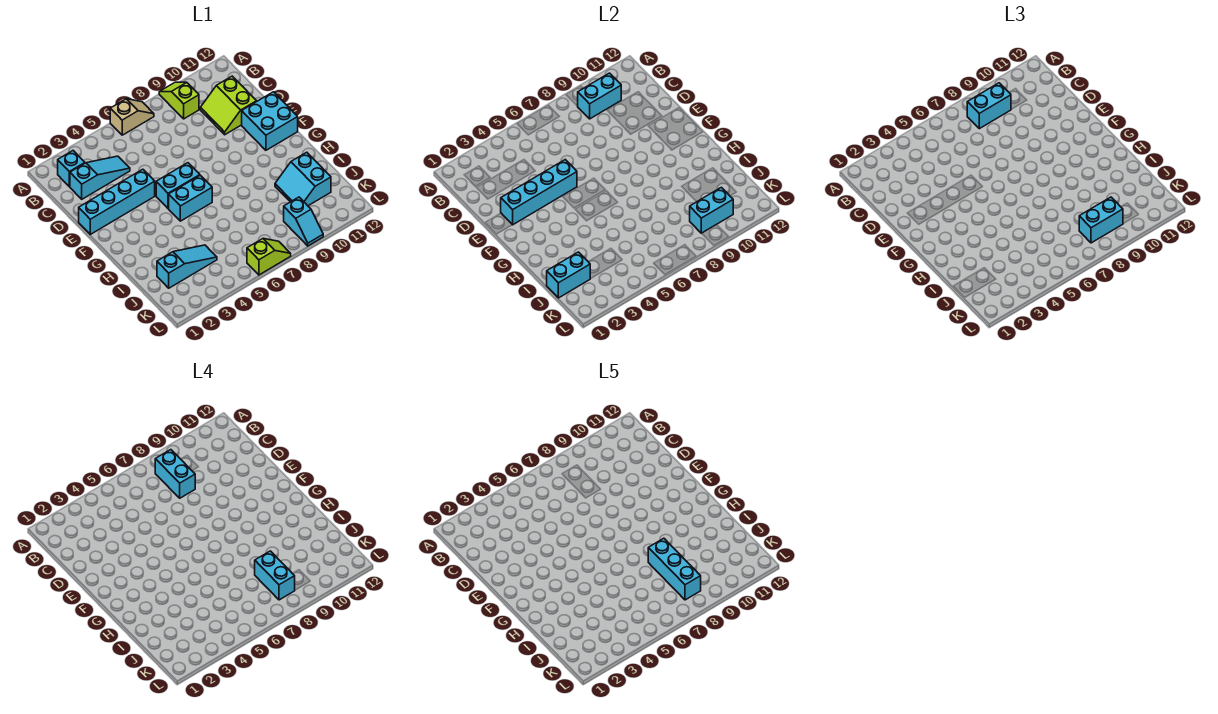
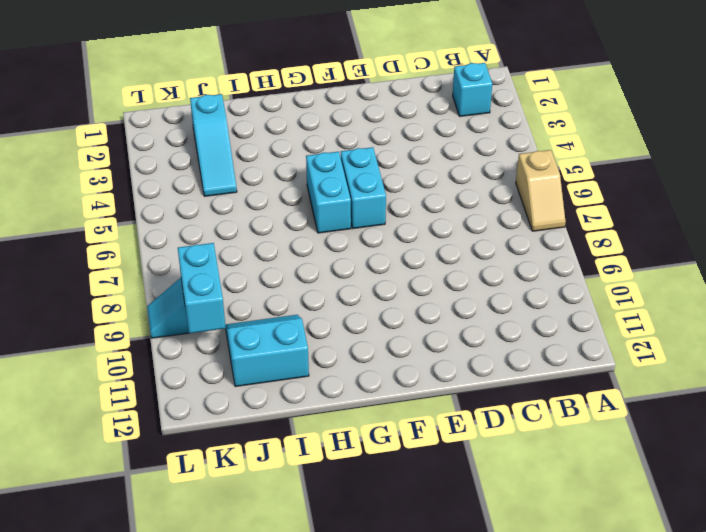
none -> lime 1x2 slope [159,82,199,119]
none -> cyan 1x3 slope [70,156,130,199]
none -> lime 2x2 slope [200,76,257,135]

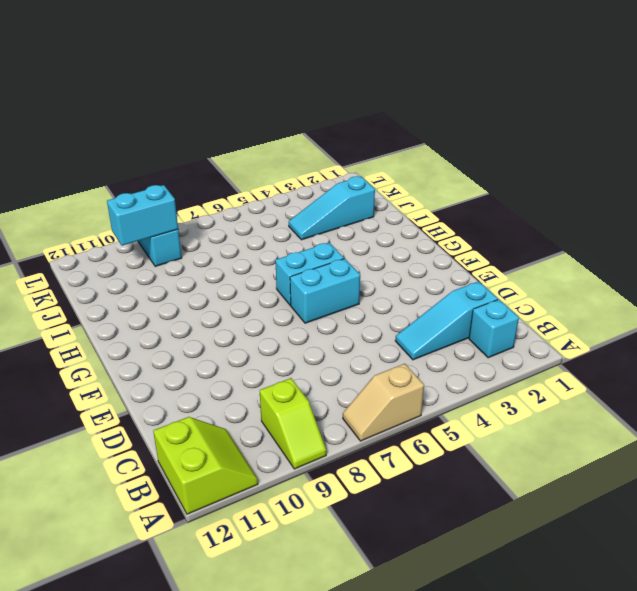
lime 2x2 slope [153,417,258,514] -> lime 2x2 slope moved to [200,76,257,135]
none -> cyan 1x4 brick [79,169,155,234]
none -> cyan 2x2 brick [242,92,298,150]
none -> cyan 2x2 slope [275,152,331,206]

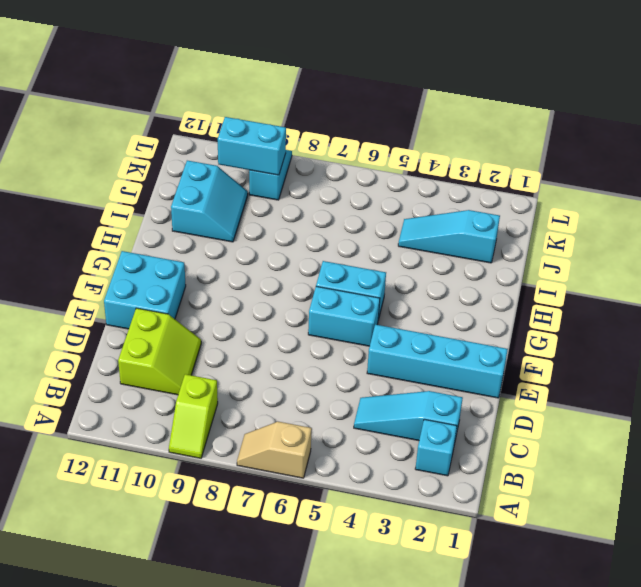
none -> lime 1x2 slope [247,238,291,275]
none -> cyan 1x2 brick [578,73,621,119]
none -> cyan 1x4 brick [501,160,577,225]

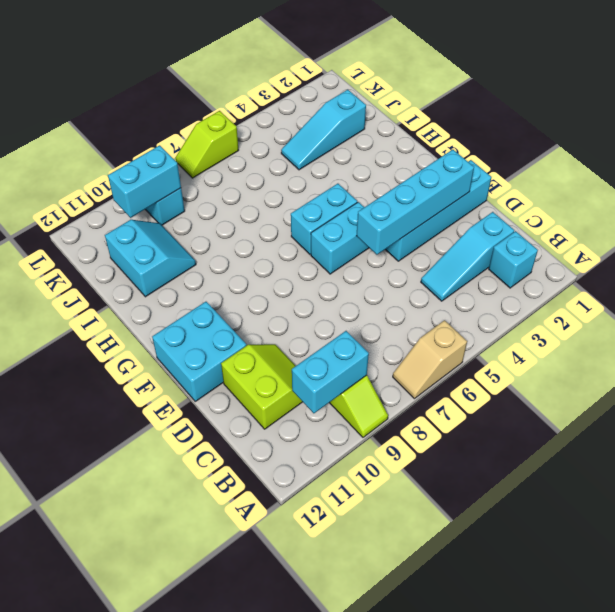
none -> cyan 1x2 brick [547,252,590,298]
none -> cyan 1x2 brick [967,83,1011,129]
none -> cyan 1x2 brick [1079,197,1123,243]

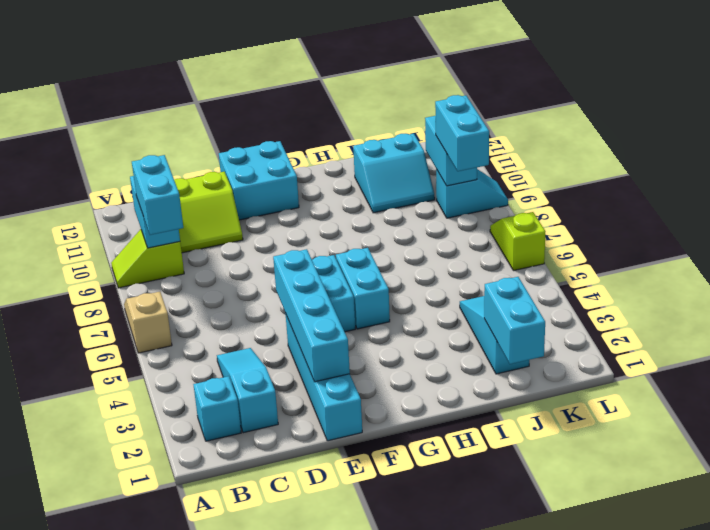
none -> cyan 1x2 brick [155,450,195,498]
none -> cyan 1x2 brick [255,551,295,600]
none -> cyan 1x3 brick [648,538,701,600]

